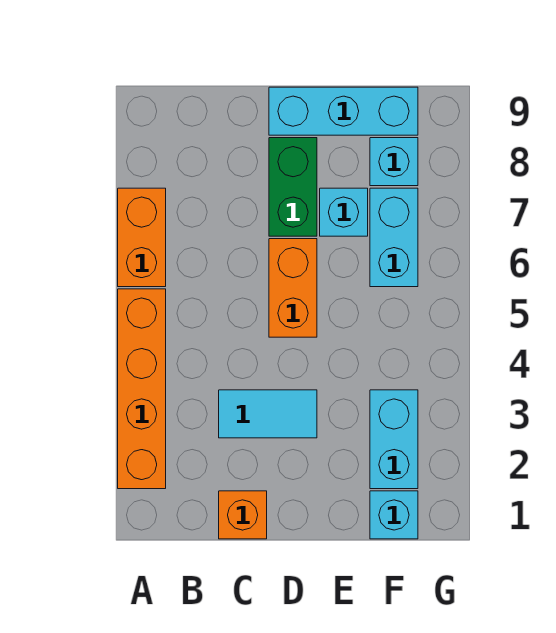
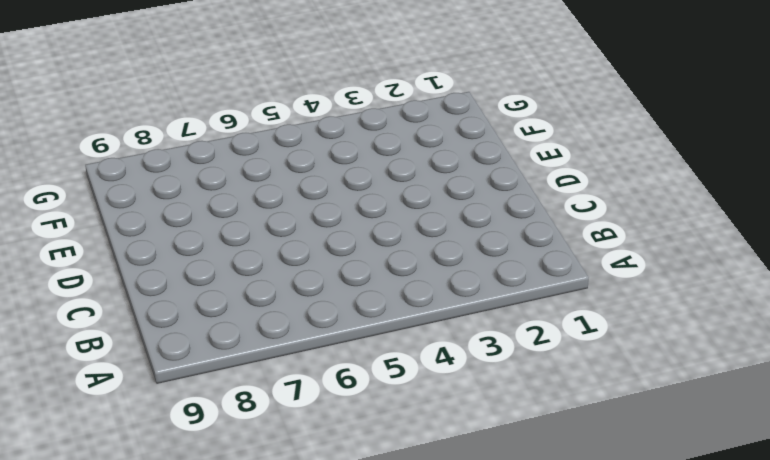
none -> orange 1x4 brick [118,289,166,489]
none -> orange 1x2 brick [118,188,166,287]
none -> orange 1x1 brick [219,491,267,539]

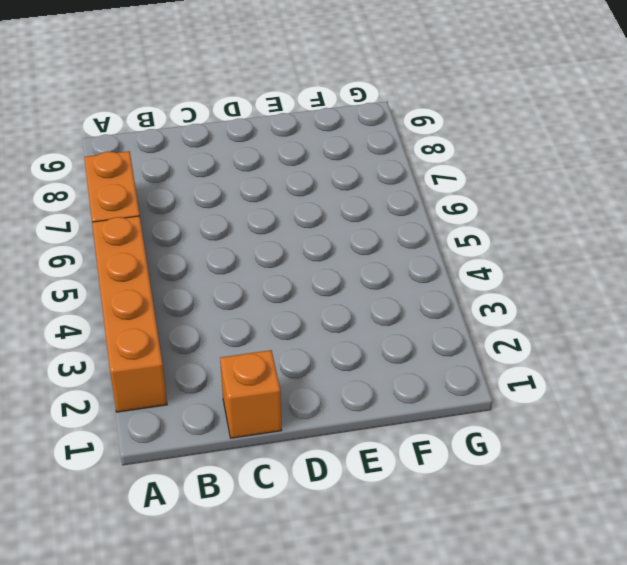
none -> cyan 1x2 tile [219,390,317,438]
none -> orange 1x2 brick [269,239,317,337]
none -> green 1x2 brick [269,138,317,236]

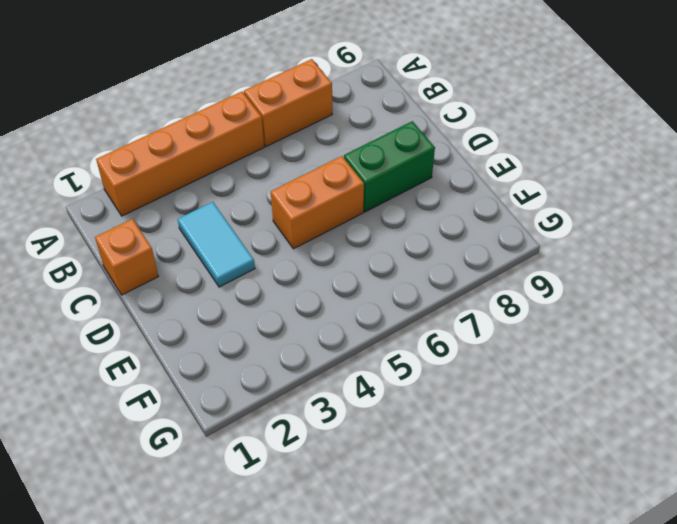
none -> cyan 1x3 brick [269,87,418,135]
none -> cyan 1x1 brick [320,188,368,236]
none -> cyan 1x1 brick [370,491,418,539]

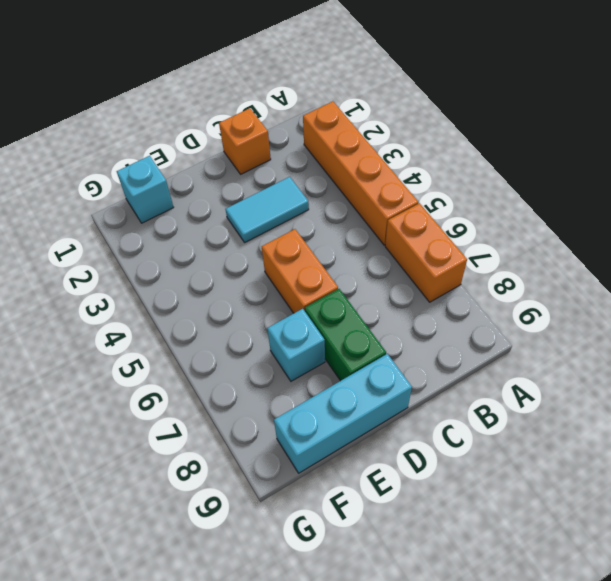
none -> cyan 1x2 brick [370,390,418,489]
none -> cyan 1x2 brick [370,188,418,287]
none -> cyan 1x1 brick [370,138,418,186]

